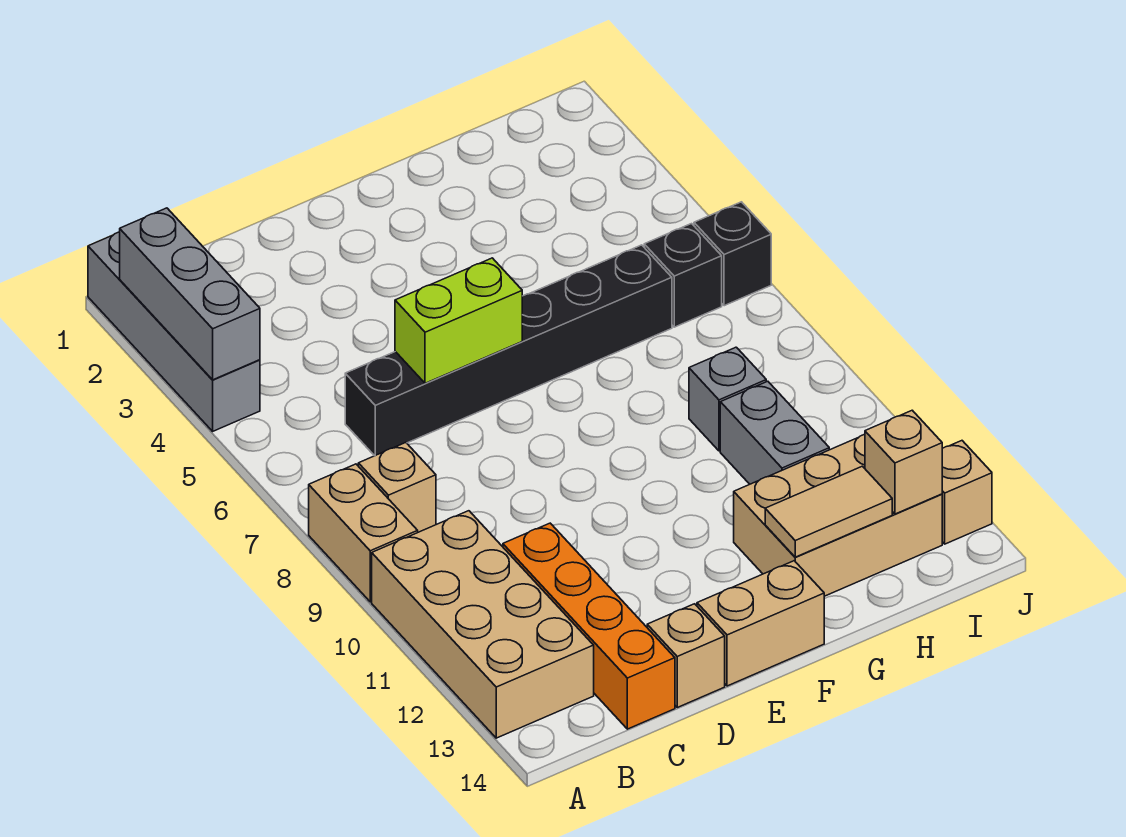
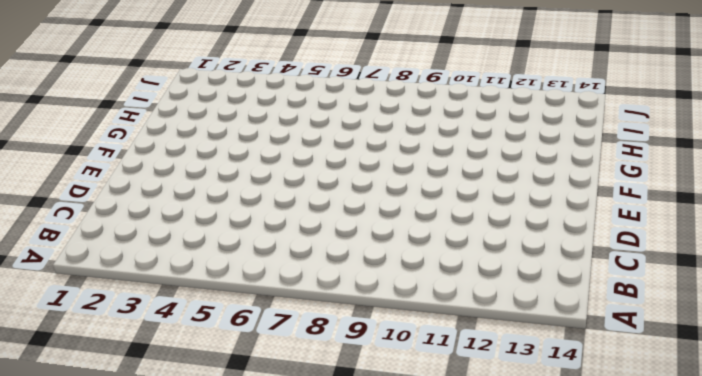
none -> grey 1x4 brick [88,232,260,431]
none -> tan 1x2 brick [309,464,418,602]
none -> tan 2x4 brick [372,511,594,738]

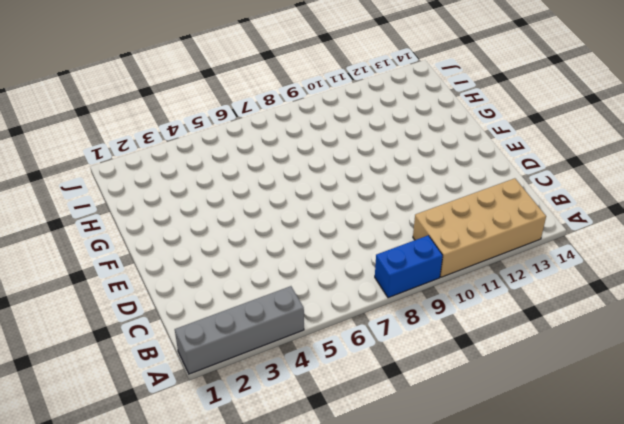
blue 1x2 brick [375,235,443,298] -> tan 1x2 brick [309,464,418,602]
none -> tan 1x1 brick [358,443,436,532]
none -> black 1x6 brick [345,245,672,456]
none -> orange 1x4 brick [503,523,675,729]

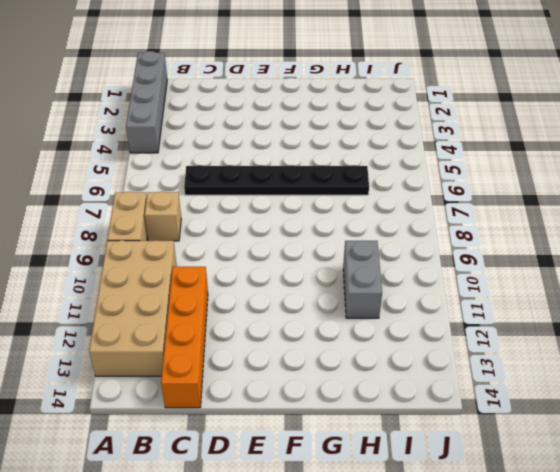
black 1x6 plate [184,165,369,195] -> black 1x6 brick [345,245,672,456]
none -> tan 1x1 brick [647,604,725,707]
none -> tan 1x2 brick [697,561,824,686]
none -> tan 2x3 brick [734,434,942,596]

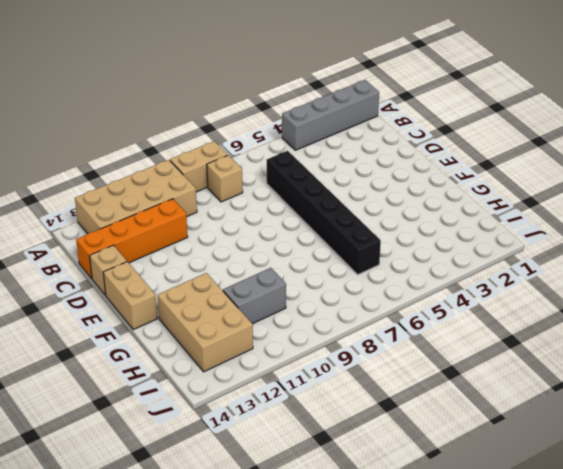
none -> grey 1x1 brick [689,347,766,451]
none -> black 1x1 brick [644,224,722,327]
none -> black 1x1 brick [694,202,771,306]

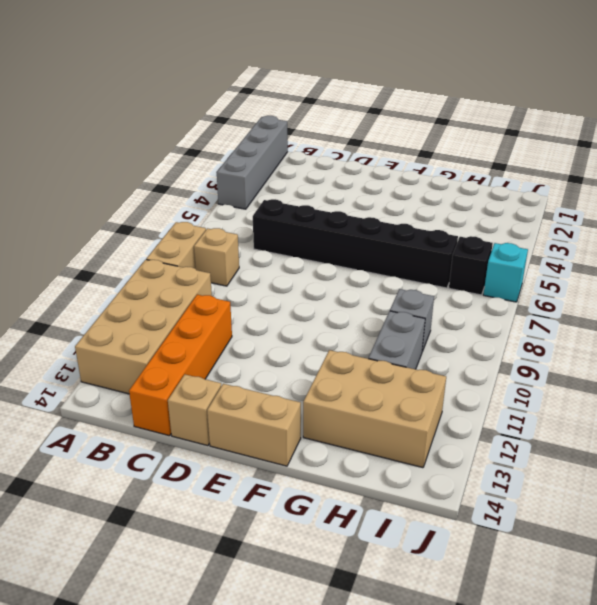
cyan 1x1 brick [483,243,528,302] -> black 1x1 brick [694,202,771,306]
none -> tan 1x1 brick [942,441,992,544]
none -> grey 1x3 brick [120,208,260,380]
none -> lime 1x2 brick [395,258,522,383]

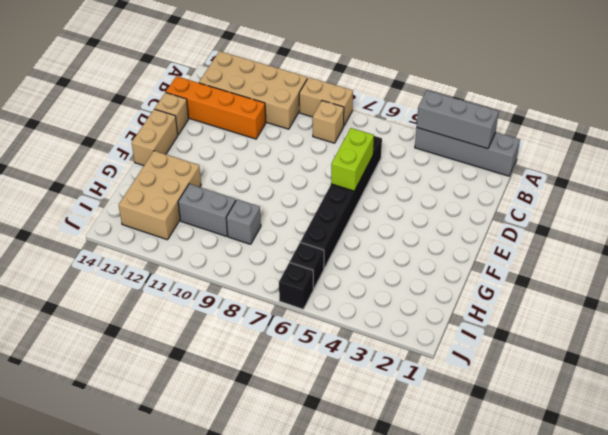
none -> tan 1x1 brick [942,441,992,544]
none -> tan 1x2 tile [765,466,892,557]
none -> tan 1x1 brick [865,410,942,514]

